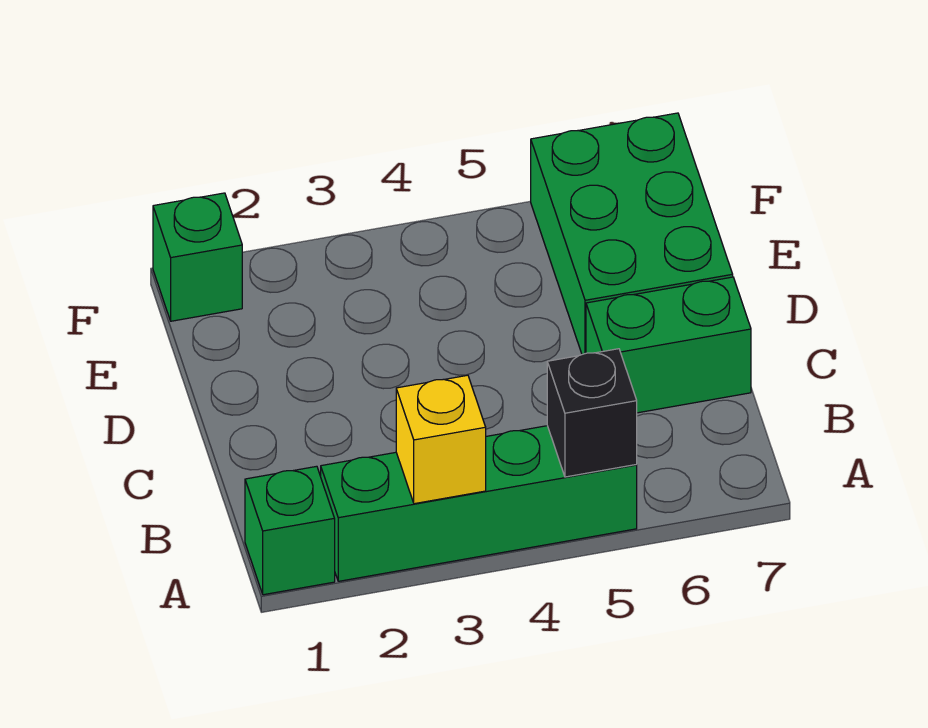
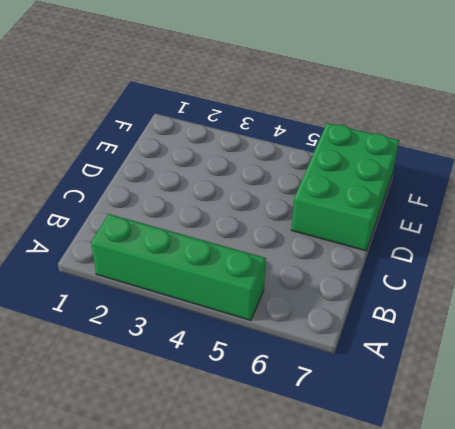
none -> green 1x1 brick [245,466,335,595]
none -> green 1x2 brick [586,277,751,413]

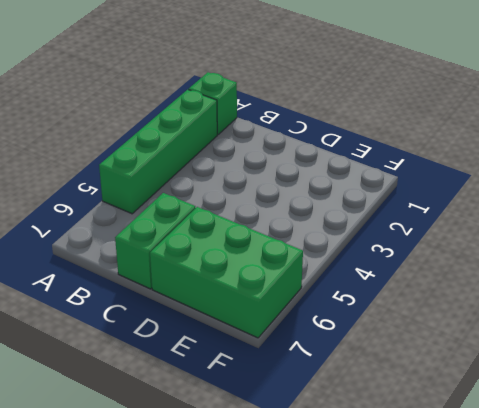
none -> green 1x1 brick [153,193,242,321]
none -> yellow 1x1 brick [396,375,486,504]

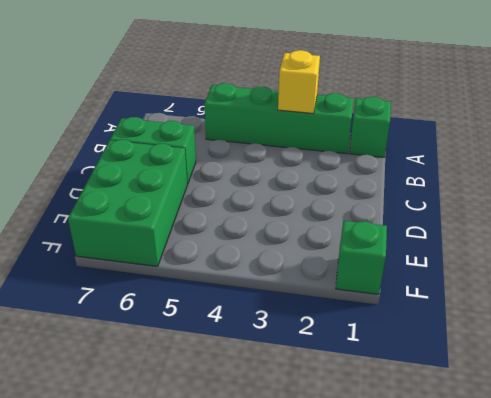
none -> black 1x1 brick [547,349,637,477]

